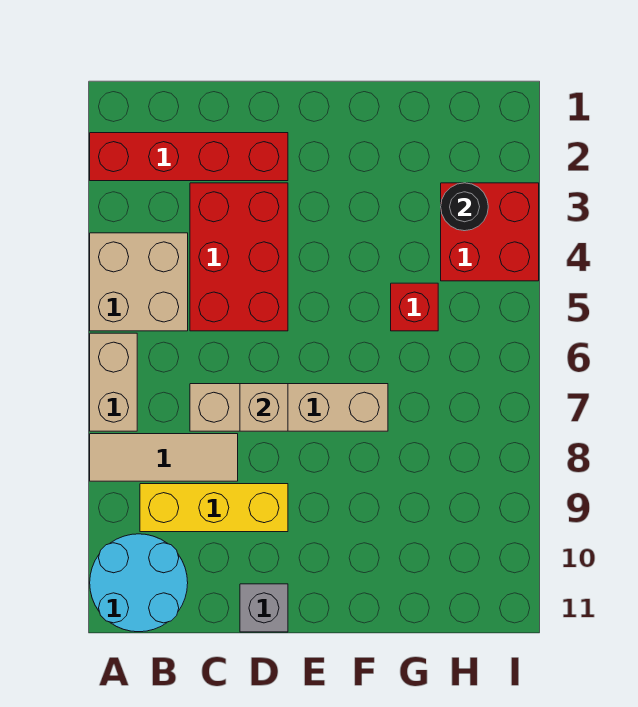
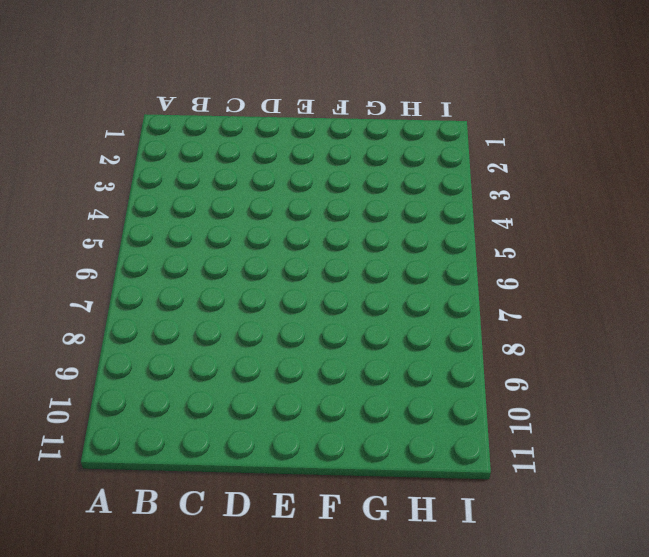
none -> red 1x4 brick [90,133,288,181]
none -> tan 2x2 brick [90,233,188,331]
none -> tan 1x2 brick [90,333,137,431]

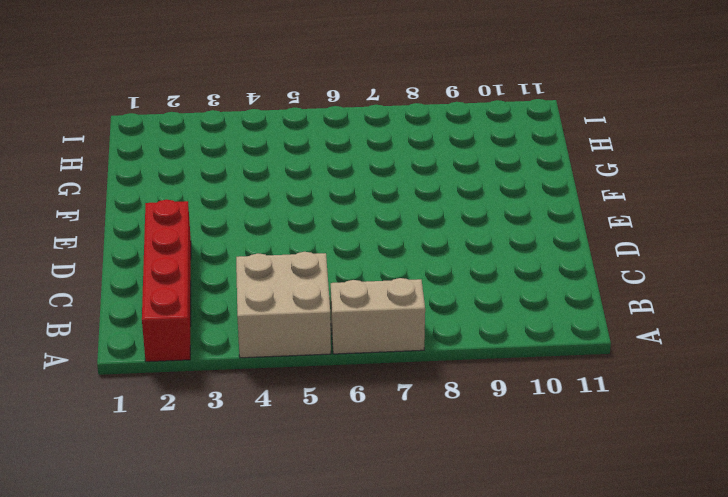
none -> tan 1x3 tile [90,434,238,481]
none -> cyan 2x2 round brick [90,534,188,632]
none -> yellow 1x3 brick [140,484,288,532]

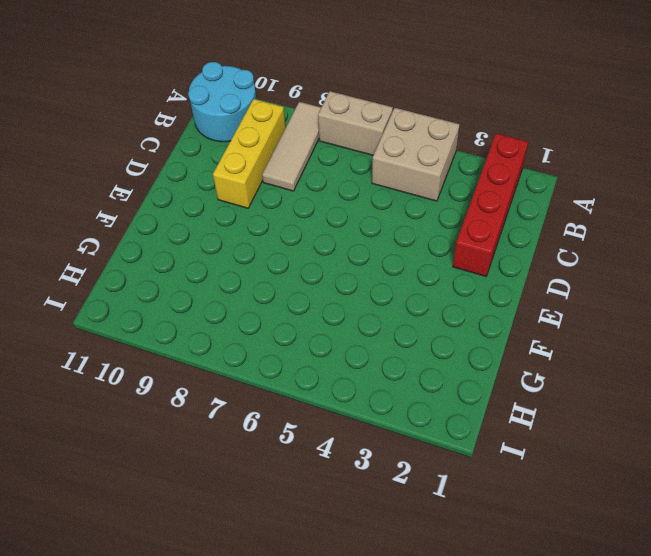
none -> red 2x3 brick [190,183,288,331]
none -> tan 1x4 brick [190,384,388,431]
none -> grey 1x1 brick [240,584,288,632]

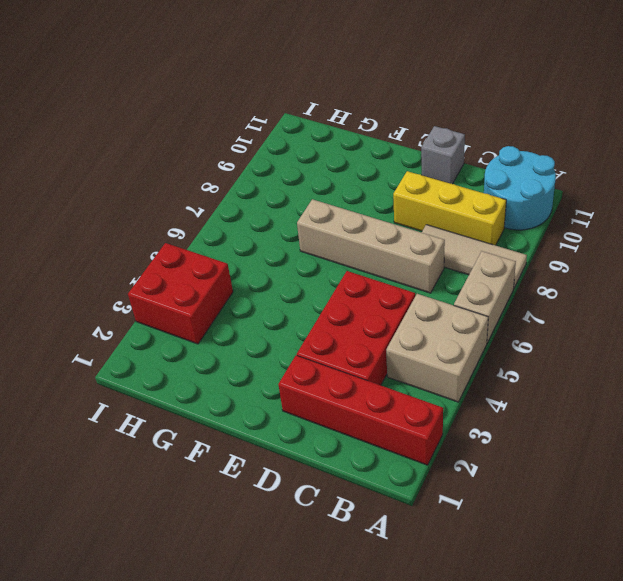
none -> red 1x1 brick [391,283,438,331]
none -> tan 1x1 brick [240,384,288,431]
none -> black 1x1 round brick [441,183,488,231]

